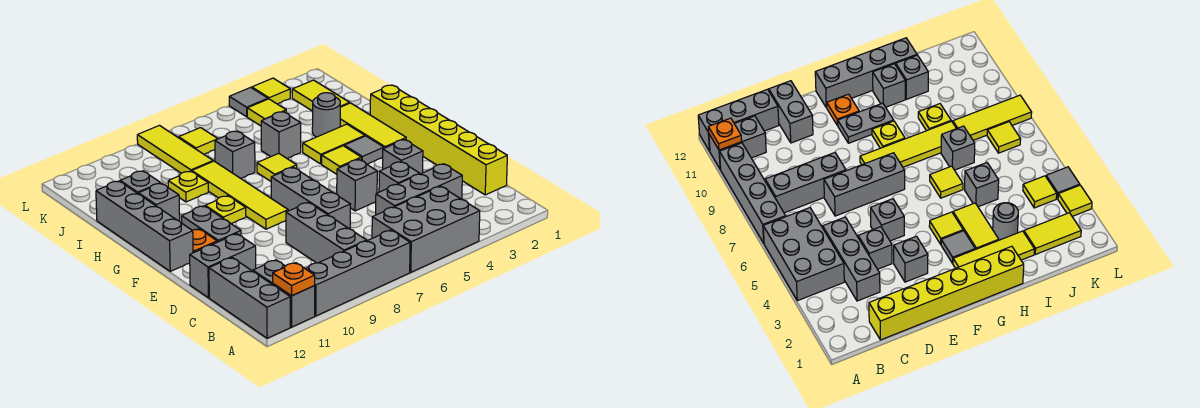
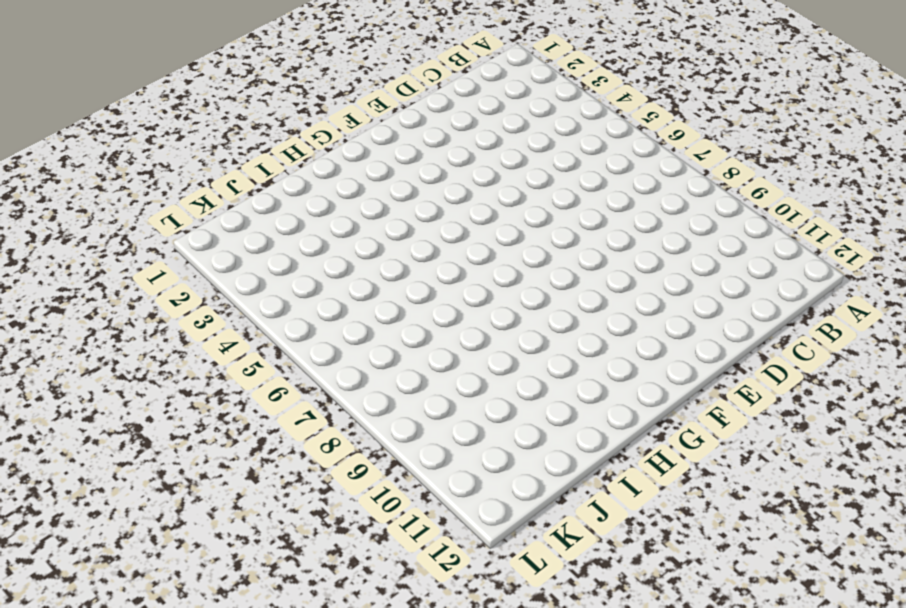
none -> grey 2x3 brick [372,186,480,272]
none -> grey 1x4 brick [306,230,410,316]
none -> grey 1x2 brick [253,260,315,327]
none -> grey 1x3 brick [209,258,290,338]

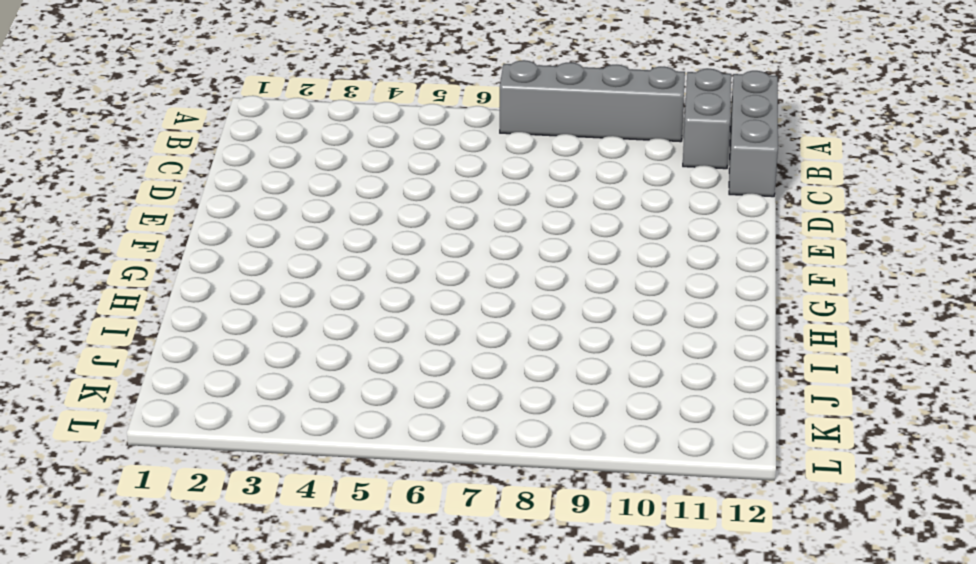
none -> grey 2x3 brick [372,186,480,272]
none -> grey 1x3 brick [286,202,367,263]
none -> yellow 1x6 brick [370,85,507,195]
none -> grey 1x3 brick [376,164,462,215]

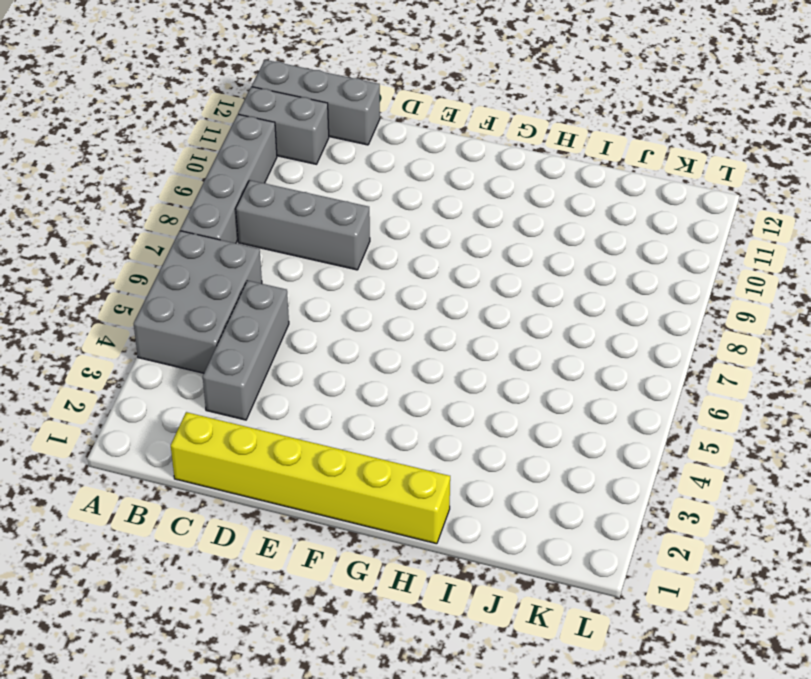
none -> grey 1x1 brick [379,162,420,192]
none -> grey 1x3 brick [271,167,351,229]
none -> grey 1x2 brick [190,234,256,298]
none -> grey 1x1 brick [383,140,423,174]

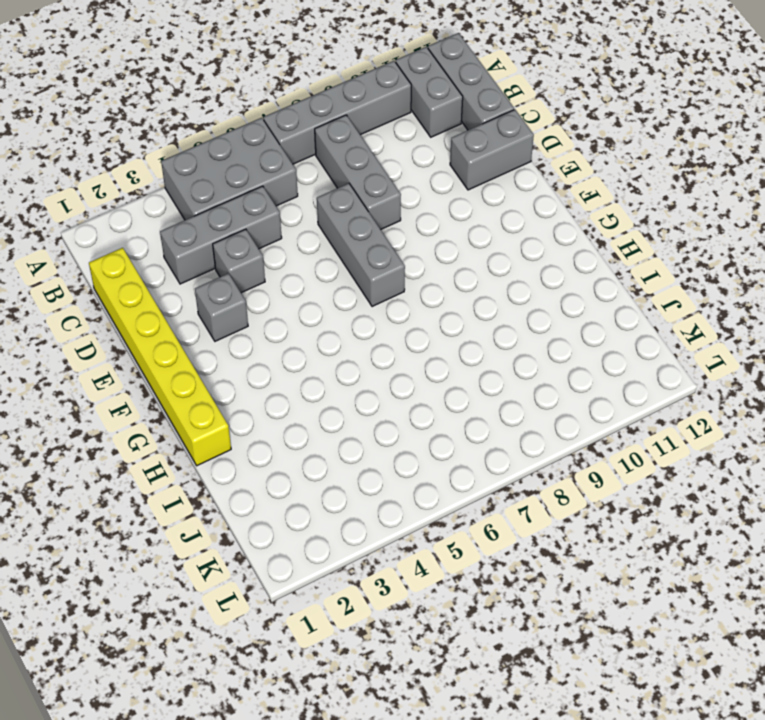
none -> grey 1x1 brick [337,160,377,211]
none -> yellow 1x4 tile [192,161,288,229]
none -> grey 1x2 plate [182,206,241,242]
none -> orange 1x1 plate [192,229,217,253]

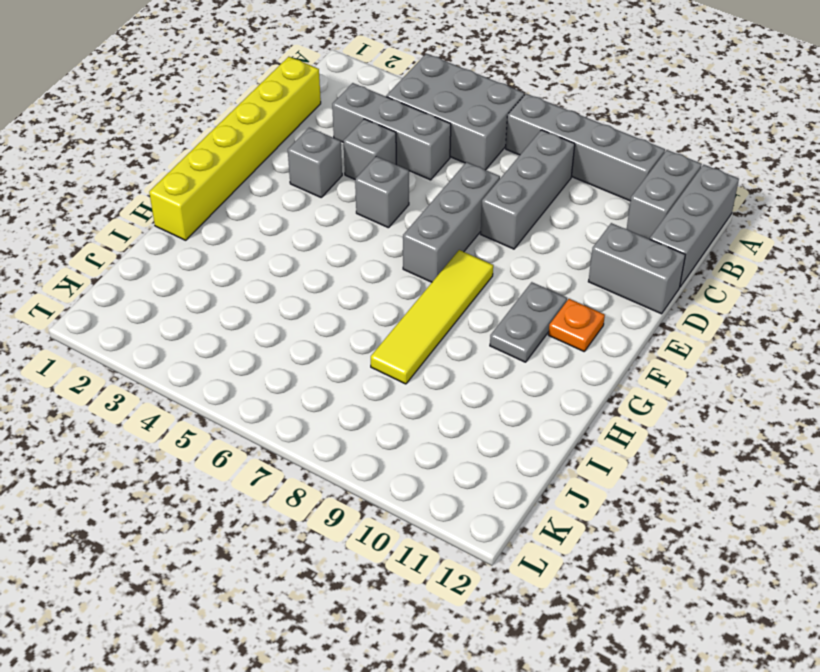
none -> grey 1x4 brick [96,181,193,271]
none -> yellow 1x3 tile [340,103,406,148]
none -> grey 1x1 tile [344,136,384,164]
none -> yellow 1x1 tile [322,146,361,174]

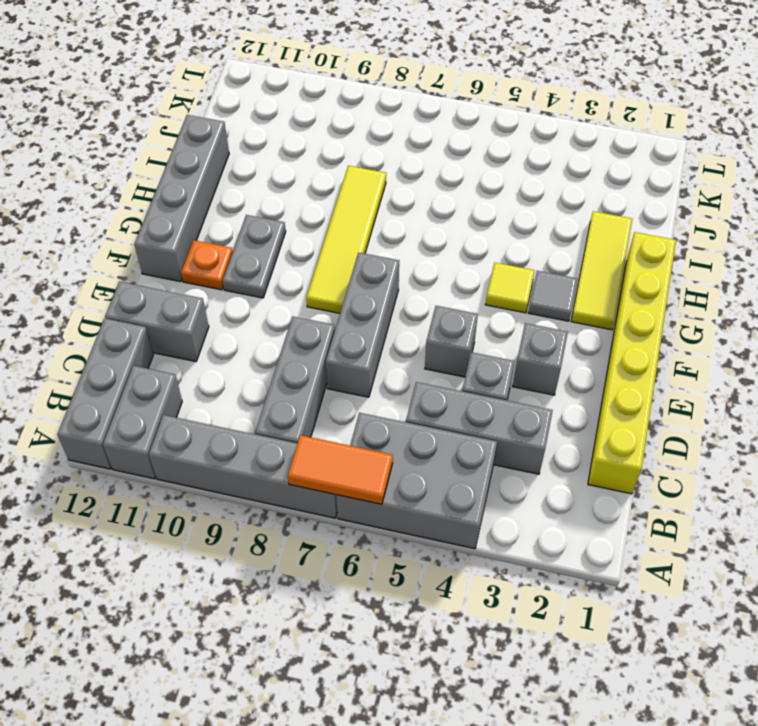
orange 1x2 tile [288,435,393,504] -> none
none -> yellow 1x1 plate [205,196,246,224]
none -> yellow 1x2 tile [303,124,365,164]
none -> yellow 1x1 tile [257,153,297,181]
none -> grey 1x1 brick [139,183,180,221]

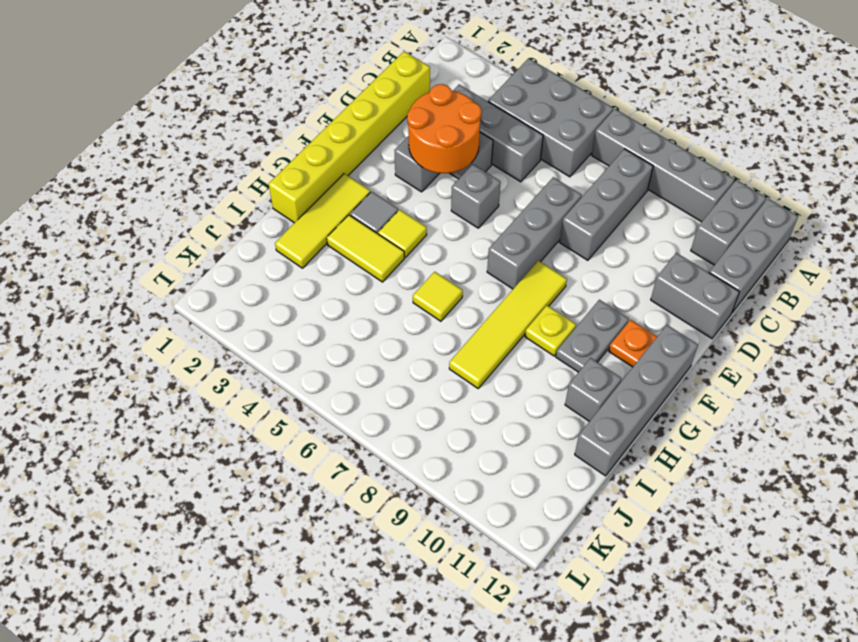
orange 2x2 round brick [407,84,481,173] -> none
none -> grey 1x1 round brick [312,93,340,137]
none -> grey 1x1 brick [261,112,301,158]
none -> grey 1x1 brick [215,131,255,178]
none -> yellow 1x1 plate [168,171,208,202]

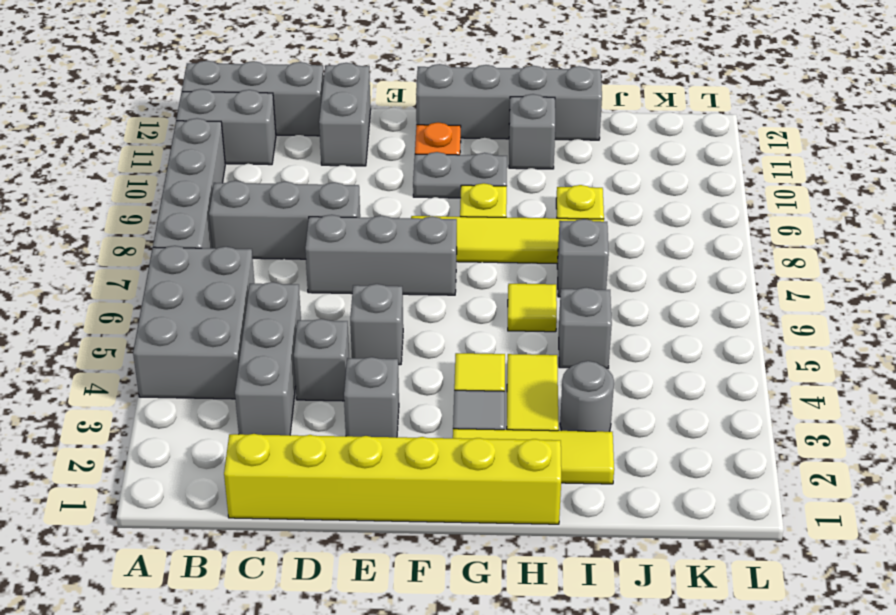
none -> grey 1x1 brick [120,171,160,194]
none -> yellow 1x2 tile [292,80,349,111]
none -> yellow 1x3 tile [137,125,213,173]
none -> yellow 1x1 tile [247,99,286,126]

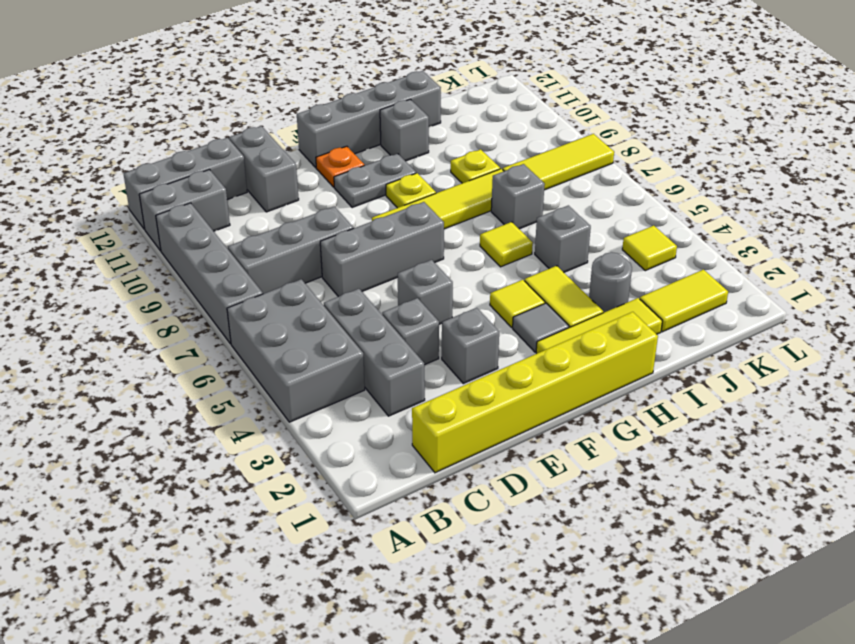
none -> grey 1x1 brick [120,171,160,194]
none -> yellow 1x1 tile [179,128,218,154]
none -> yellow 1x1 tile [252,78,290,104]
none -> grey 1x1 tile [229,87,268,117]

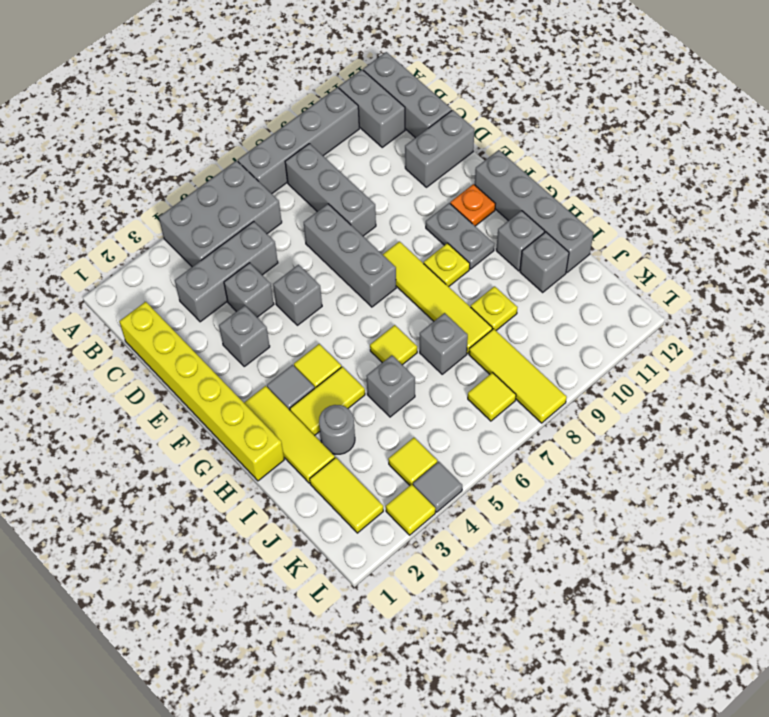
none -> orange 1x1 plate [273,263,315,296]

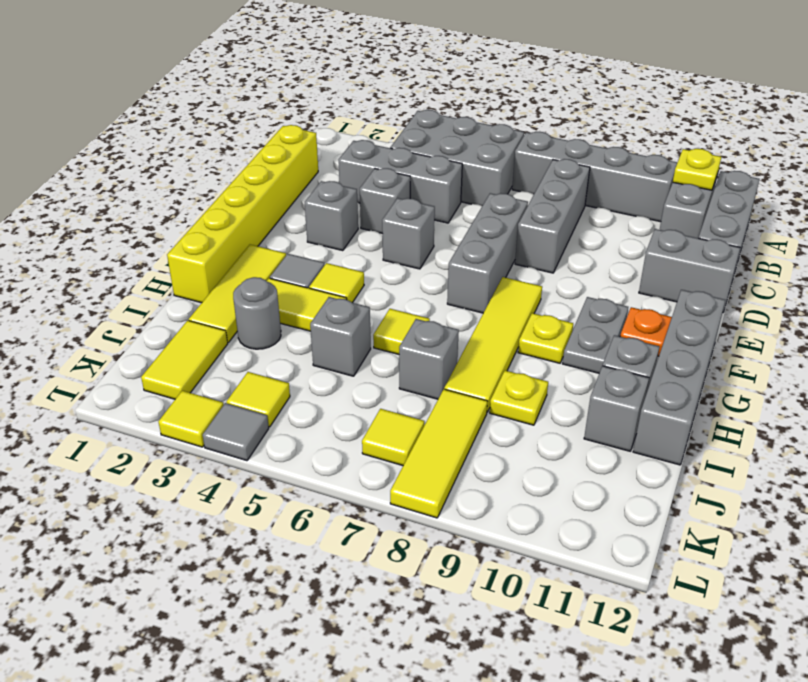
yellow 1x1 plate [673,149,721,190] -> orange 1x1 plate [273,263,315,296]

